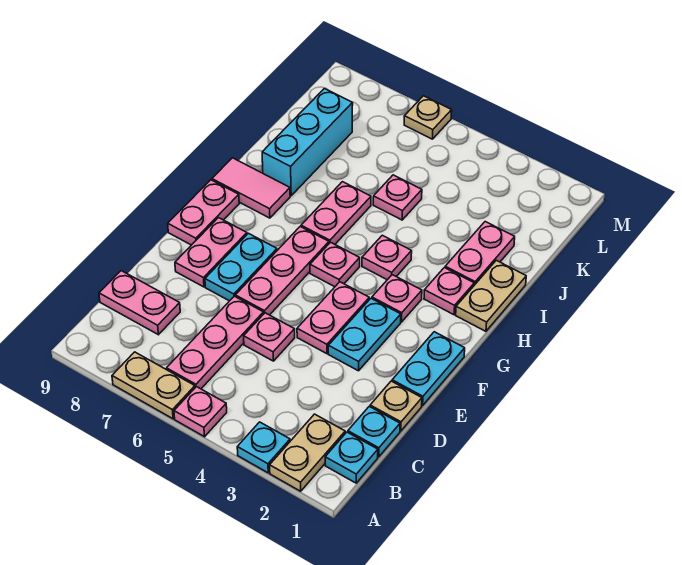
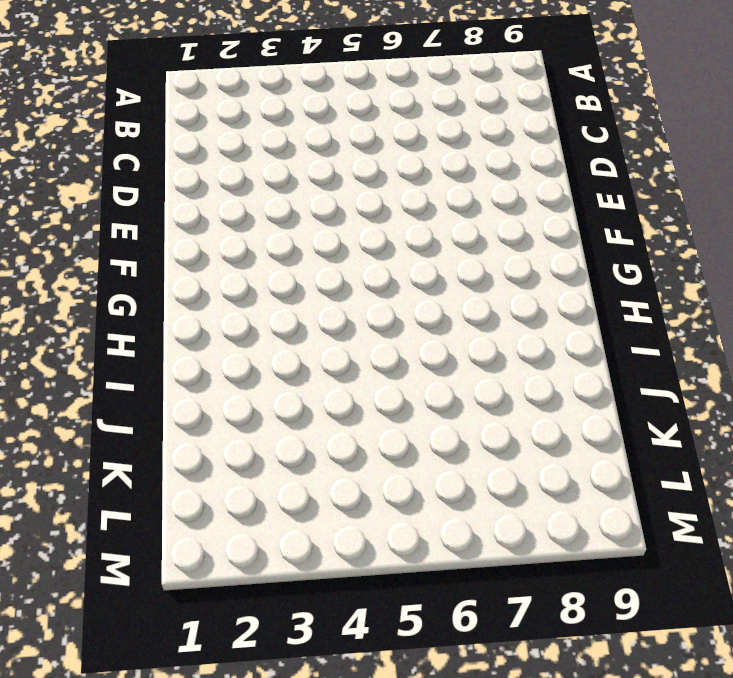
none -> tan 1x2 plate [270,414,345,491]
none -> cyan 1x1 plate [237,422,290,473]
none -> pink 1x1 plate [174,387,227,437]

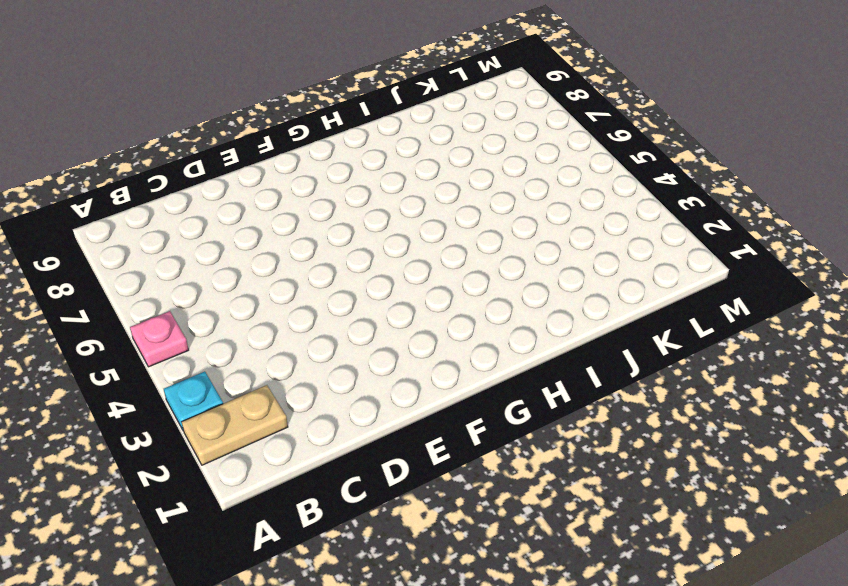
none -> tan 1x2 plate [112,352,195,419]
none -> cyan 1x1 plate [325,432,378,483]
none -> pink 1x3 plate [167,296,264,389]

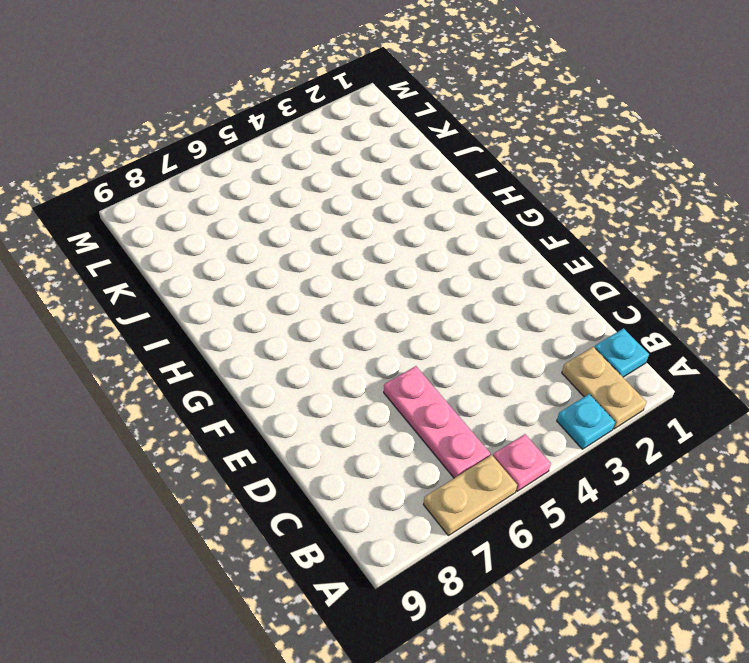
none -> cyan 1x1 plate [348,406,400,457]
none -> pink 1x2 plate [99,271,180,335]
none -> tan 1x1 plate [370,381,422,431]

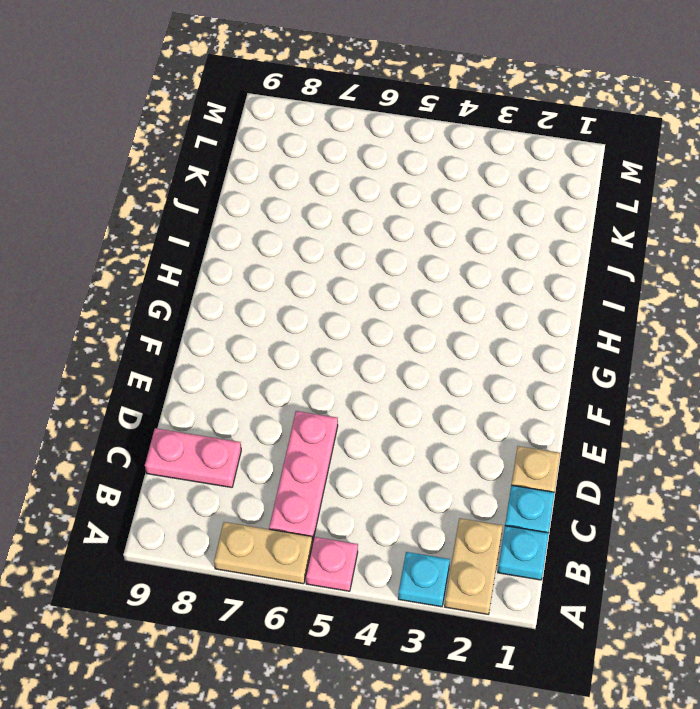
none -> pink 1x1 plate [244,313,295,361]
none -> cyan 1x2 plate [392,332,465,405]
none -> cyan 1x2 plate [328,298,401,371]

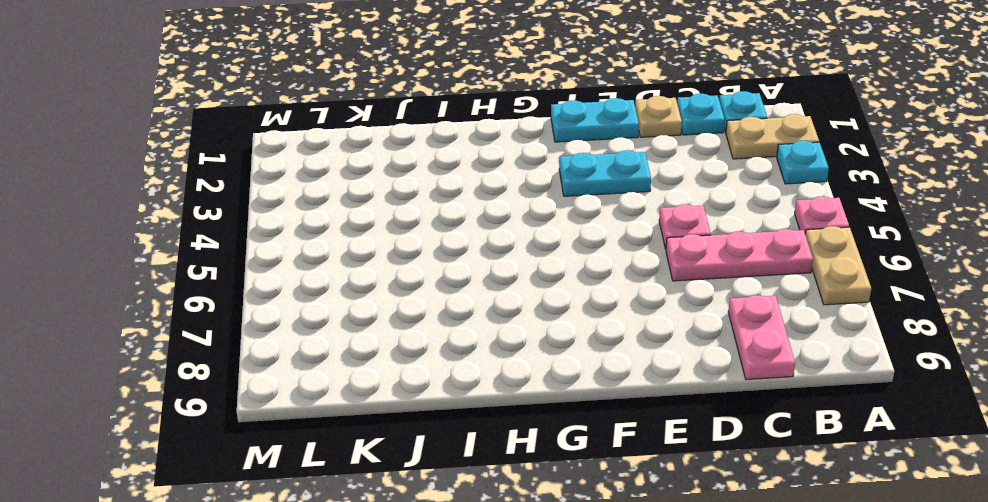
none -> pink 1x2 plate [297,282,369,354]
none -> pink 1x3 plate [235,227,329,315]
none -> cyan 1x2 plate [205,233,277,301]

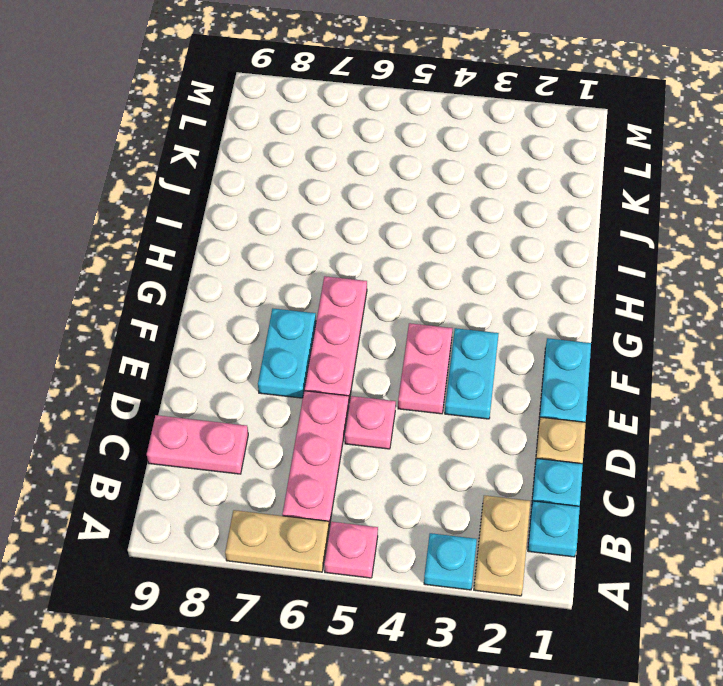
none -> pink 1x2 plate [175,218,247,287]
none -> pink 1x2 plate [168,180,239,245]
none -> pink 1x1 plate [372,275,422,322]

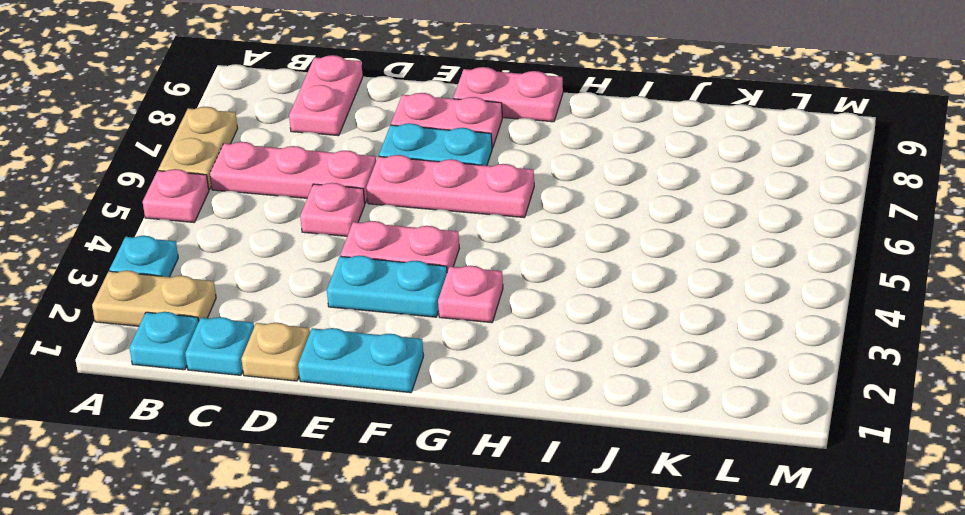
none -> pink 1x1 plate [310,242,360,287]
none -> tan 1x2 plate [456,260,526,331]
none -> pink 1x1 plate [424,268,474,315]

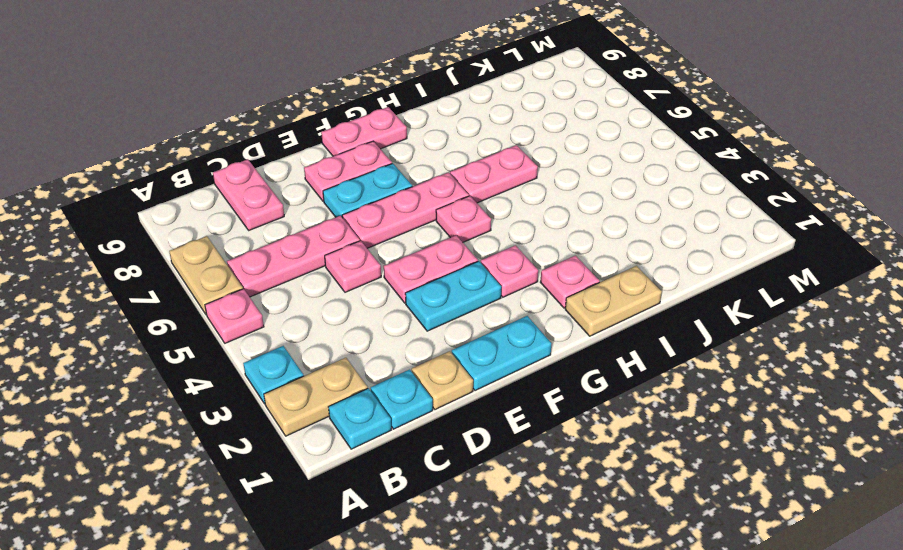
none -> pink 1x1 plate [362,235,412,280]
none -> pink 1x2 tile [212,158,290,218]
none -> pink 1x2 plate [445,222,515,285]

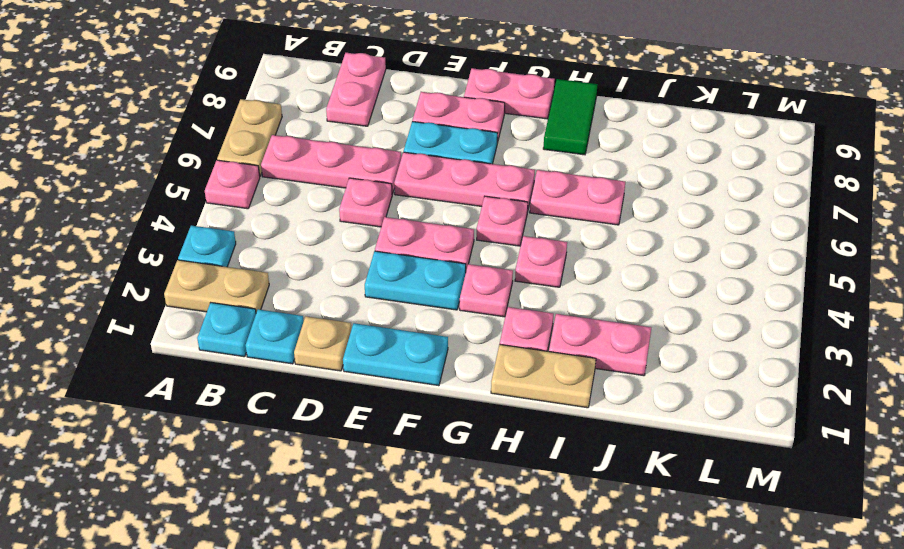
green 1x2 tile [543,79,598,155] -> pink 1x2 tile [212,158,290,218]
none -> cyan 1x3 brick [262,89,353,196]
none -> pink 1x1 plate [373,175,422,220]
none -> tan 1x1 plate [404,96,452,139]

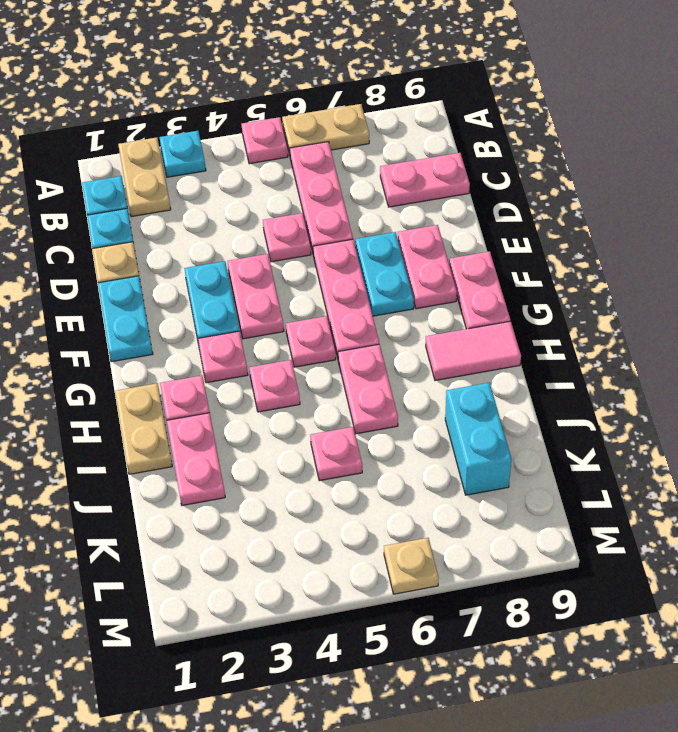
cyan 1x2 brick [445,383,511,495] -> cyan 1x3 brick [262,89,353,196]

